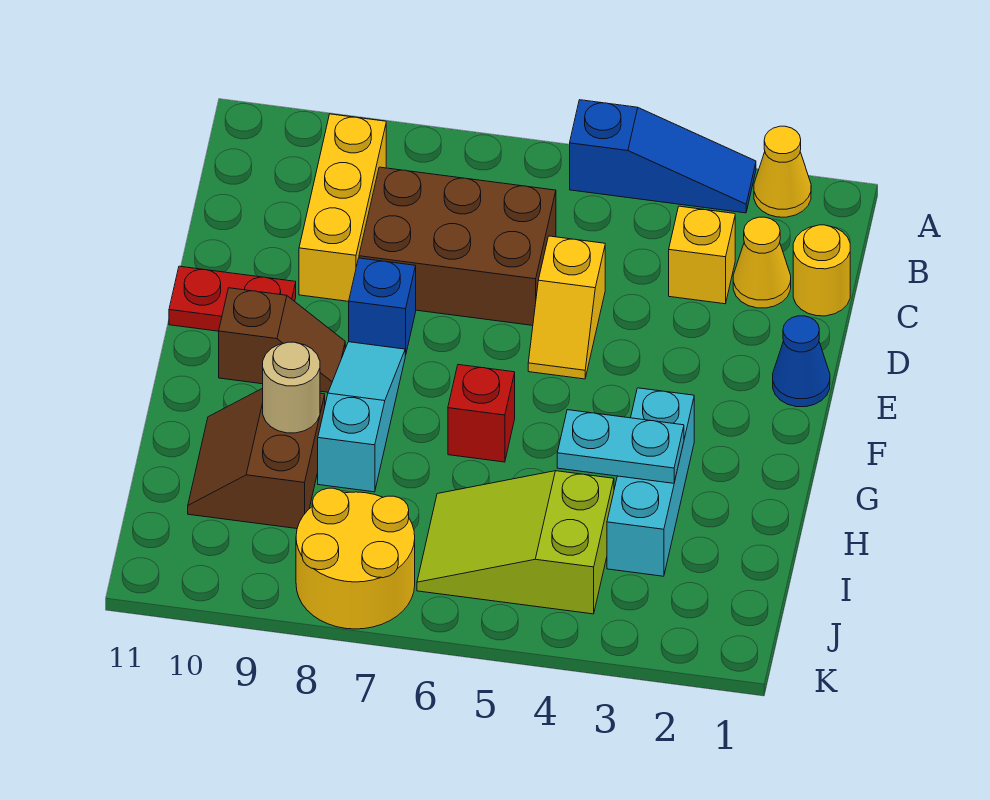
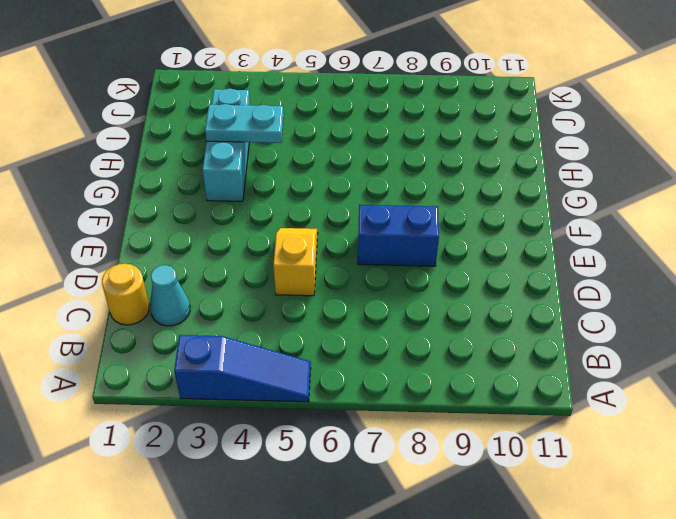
blue 1x3 slope [174,335,311,402] -> blue 1x3 slope turned to [570,100,756,213]
cyan 1x1 cone [150,265,190,326] -> yellow 1x1 cone [733,217,791,308]
blue 1x2 brick [358,205,439,266] -> blue 1x1 brick [349,258,416,355]
none -> yellow 1x1 cone [754,126,811,217]
none -> yellow 1x3 brick [299,114,386,301]
none -> yellow 1x1 brick [669,206,735,304]

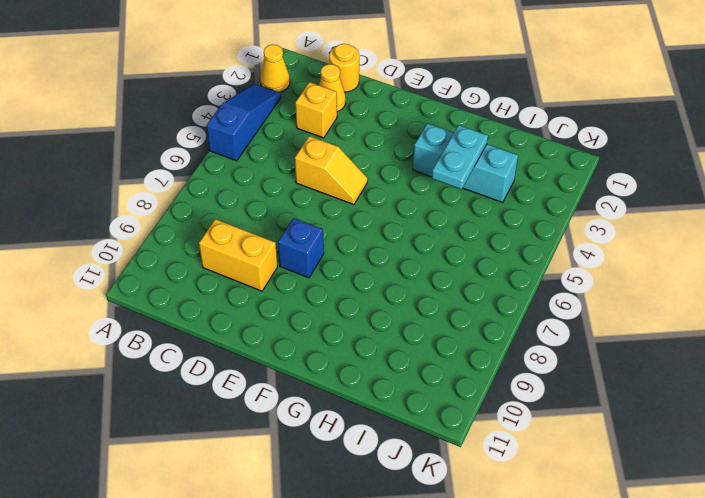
yellow 1x2 brick [199,219,278,291] -> yellow 1x3 brick [299,114,386,301]
none -> brown 2x3 brick [359,167,556,325]
none -> blue 1x1 cone [773,316,830,407]
none -> red 1x2 plate [169,266,296,331]

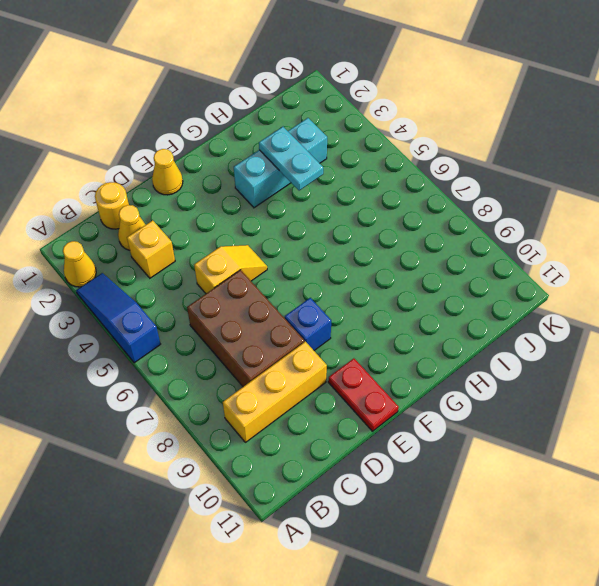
yellow 1x1 cone [152,149,183,195] -> blue 1x1 cone [773,316,830,407]
none -> cyan 1x3 slope [318,342,405,492]
none -> brown 1x2 slope [219,288,345,392]
none -> red 1x1 brick [448,365,515,462]

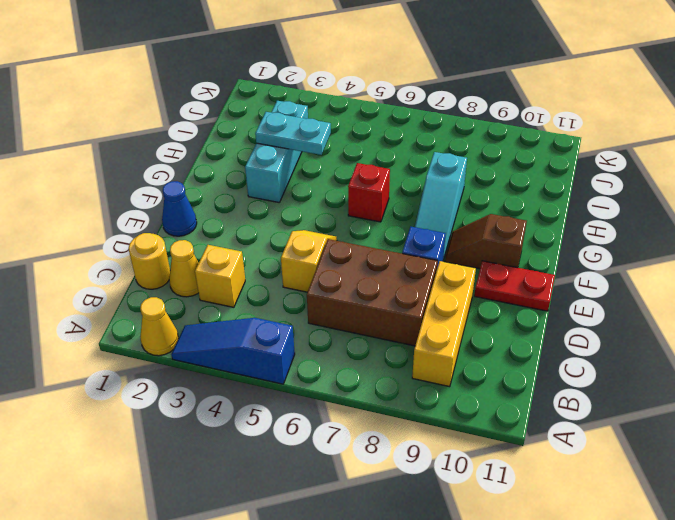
none -> brown 2x2 slope [188,388,325,529]
none -> lime 2x3 slope [417,471,614,614]
none -> yellow 2x2 round brick [296,488,415,629]

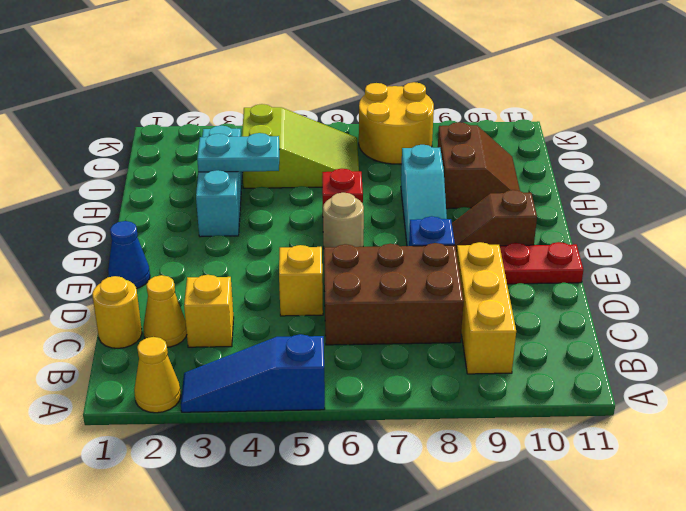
tan 1x1 round brick [323,193,364,247] -> tan 1x1 round brick moved to [263,342,320,433]

